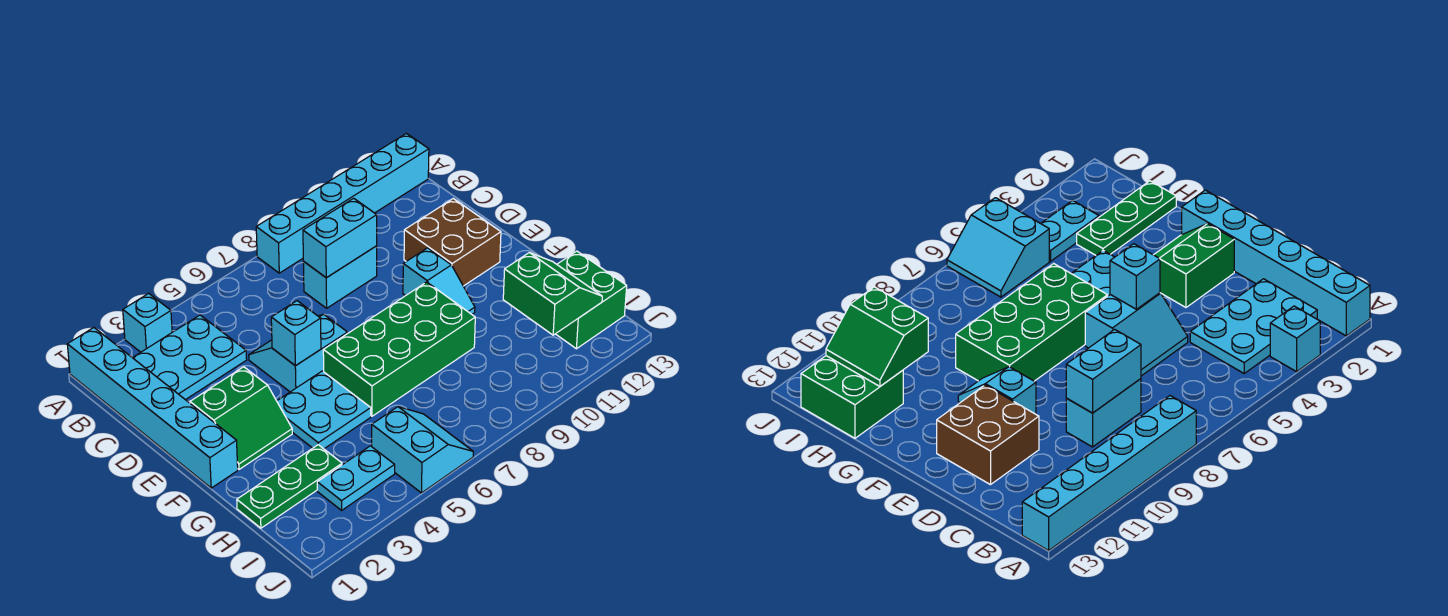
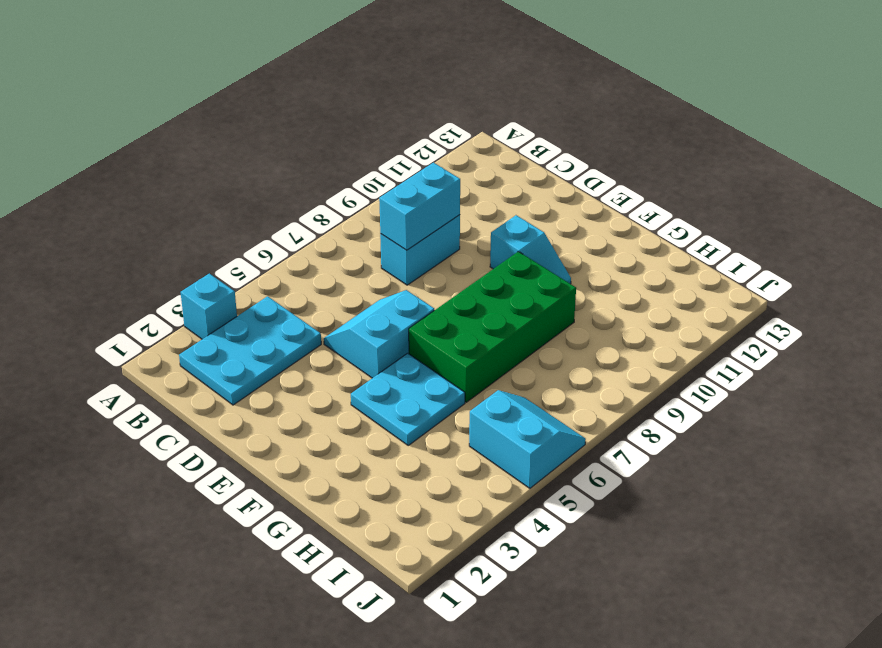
none -> cyan 1x6 brick [67,328,238,488]
none -> cyan 1x6 brick [256,133,429,273]
none -> brown 2x2 brick [404,199,501,286]

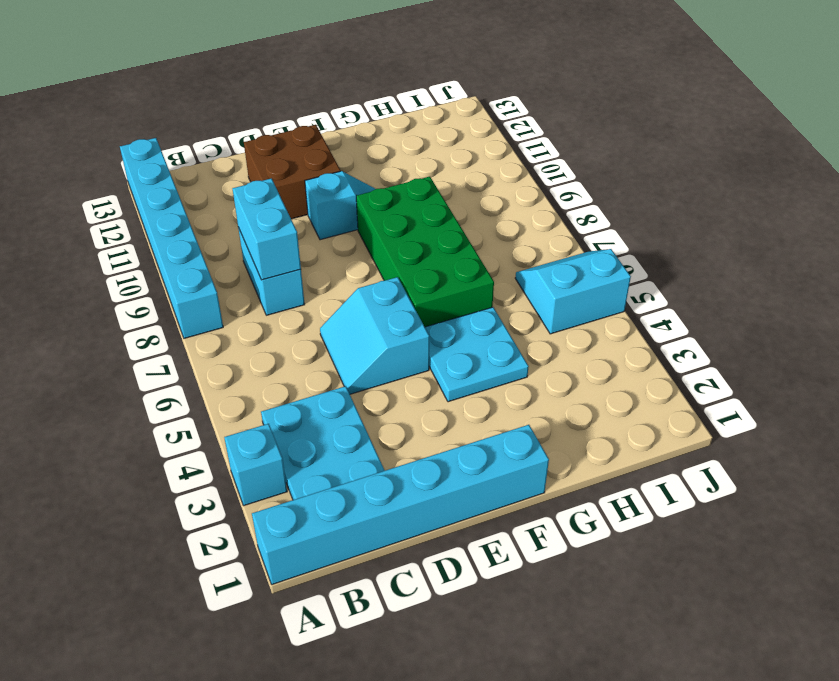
none -> green 2x2 slope [190,367,292,469]
none -> green 1x3 plate [237,445,342,528]
none -> green 2x2 brick [556,251,627,349]

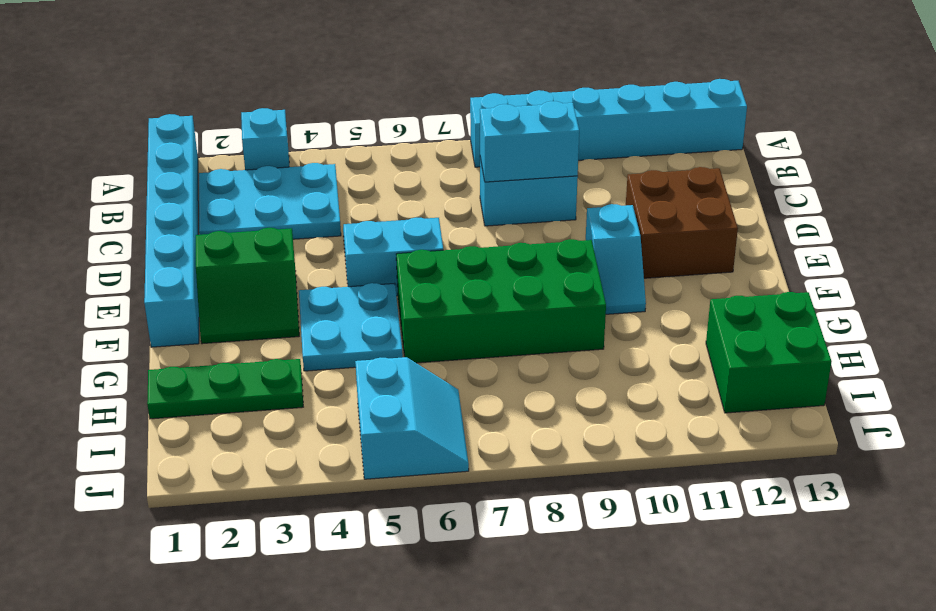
none -> cyan 1x2 plate [317,446,395,510]
none -> cyan 1x1 brick [271,301,321,366]
none -> green 2x2 slope [503,253,602,335]

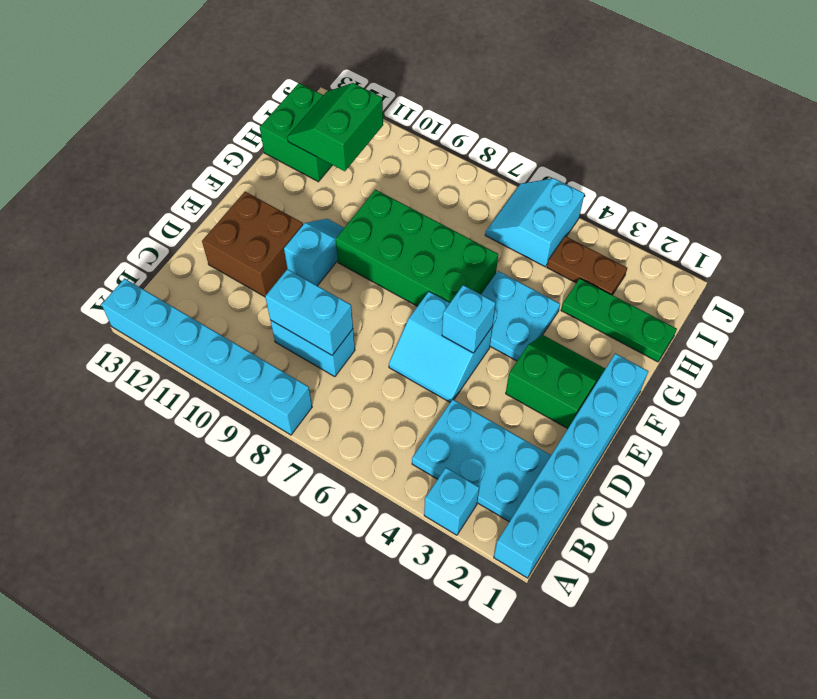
brown 1x2 plate [547,236,627,295] -> cyan 1x2 plate [317,446,395,510]

